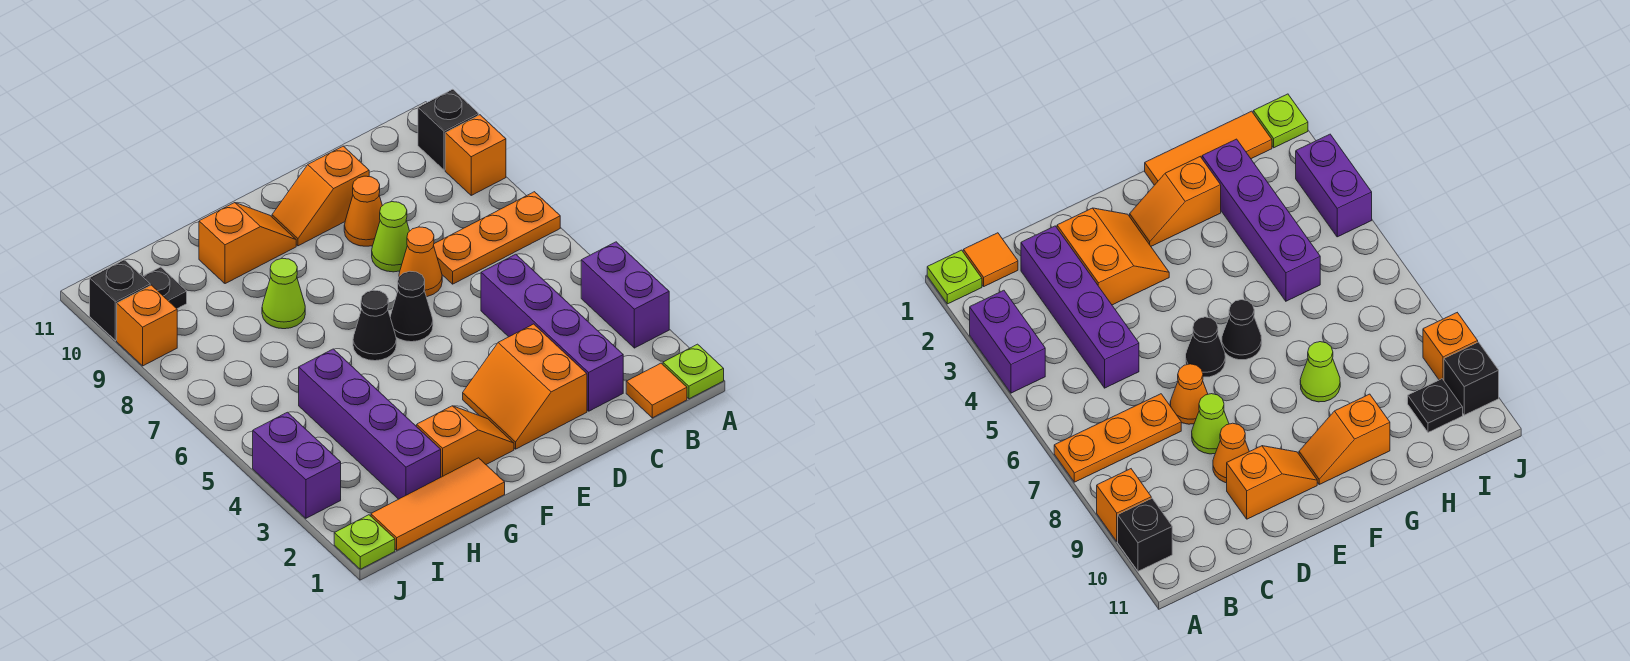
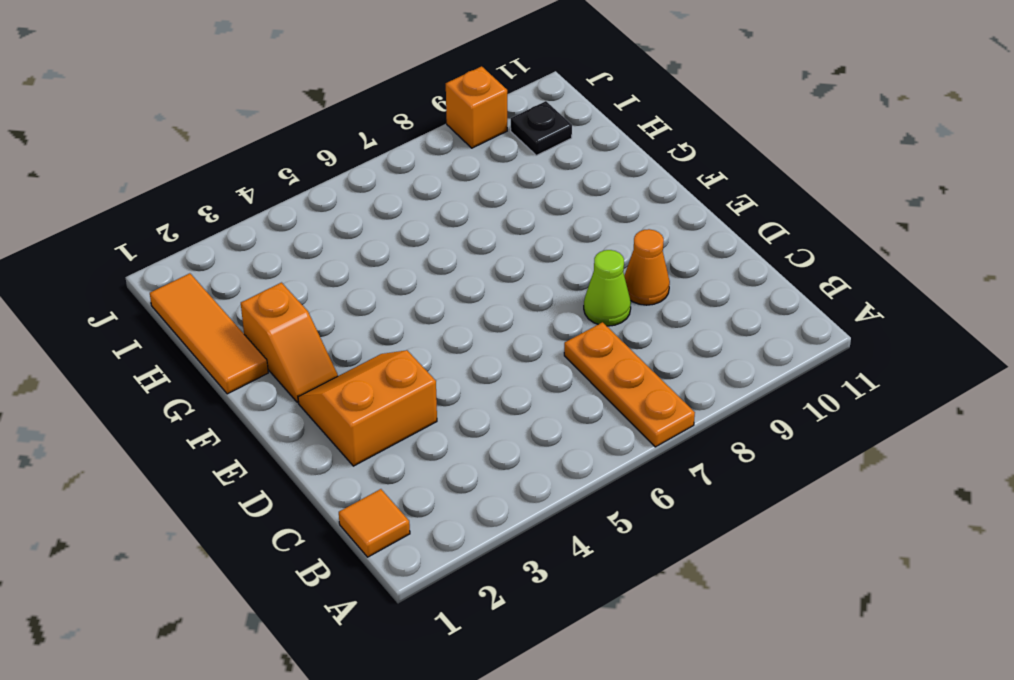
none -> lime 1x1 plate [663,344,724,399]
none -> purple 1x2 brick [581,242,669,348]
none -> orange 1x1 brick [445,115,506,195]

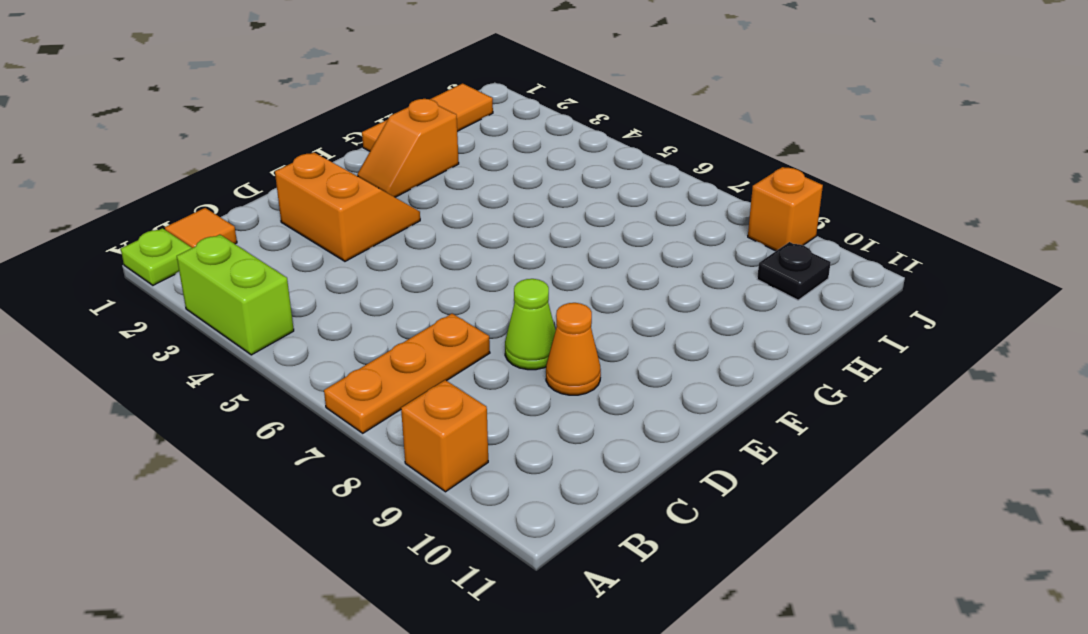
lime 1x2 brick [177,235,294,355] -> purple 1x2 brick [581,242,669,348]
none -> black 1x1 brick [418,89,479,170]
none -> purple 1x4 brick [481,254,623,411]
none -> orange 1x1 cone [399,227,442,297]

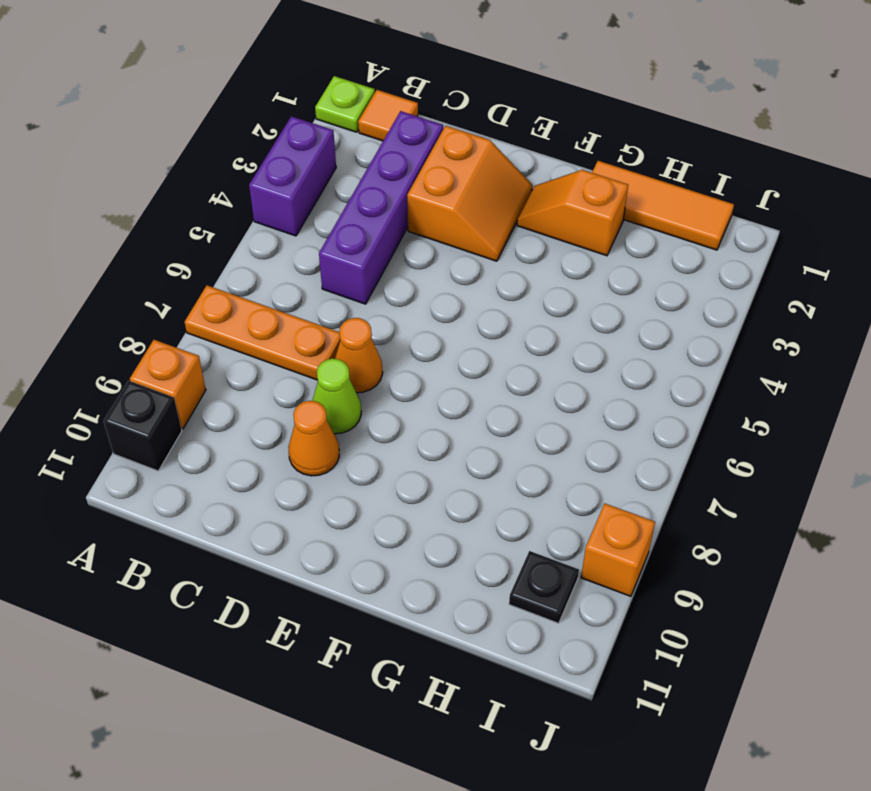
none -> orange 1x2 slope [272,146,369,246]
none -> black 1x1 cone [390,271,433,342]
none -> black 1x1 cone [353,290,396,361]

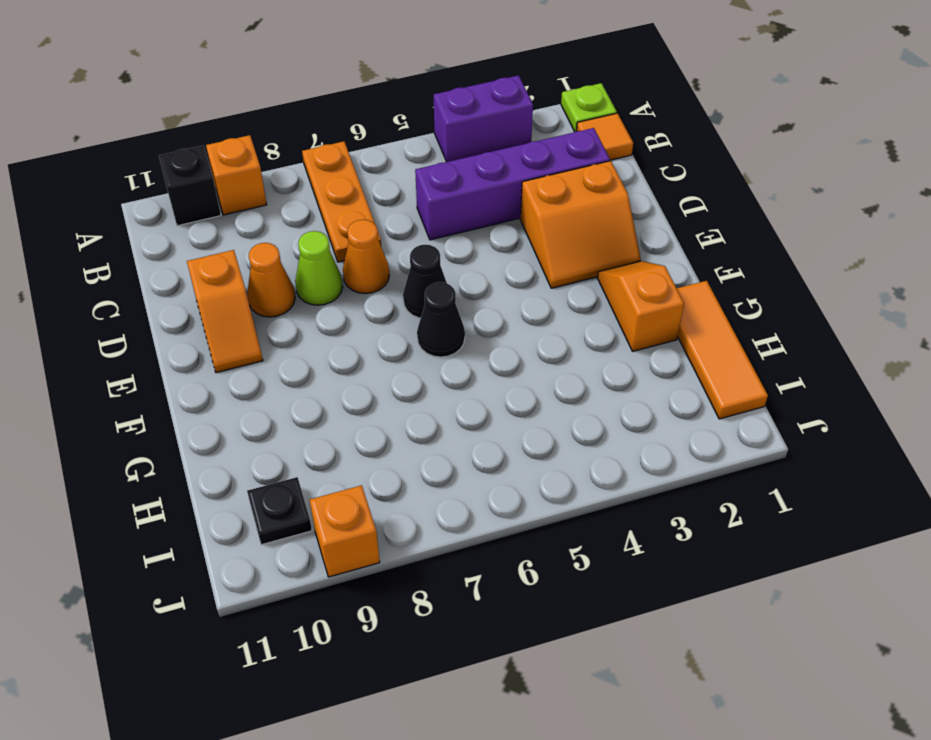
none -> orange 1x2 slope [199,203,296,284]
none -> lime 1x1 cone [262,258,305,329]
none -> purple 1x4 brick [299,349,441,499]

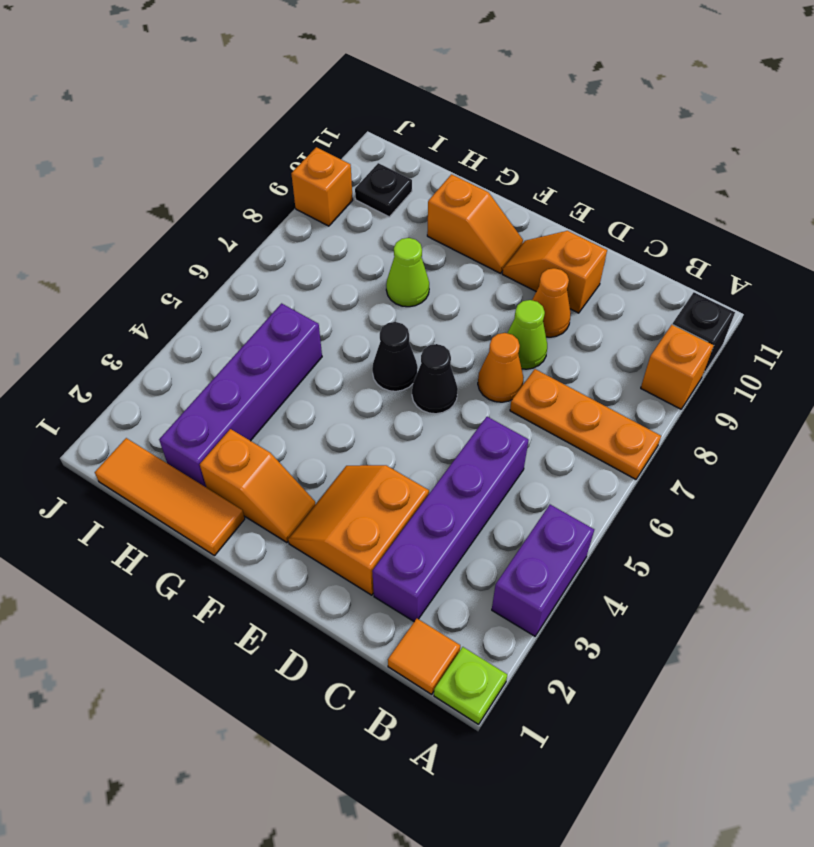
none -> lime 1x1 plate [334,515,395,569]
none -> purple 1x2 brick [253,412,341,518]
none -> black 1x1 brick [90,260,150,341]

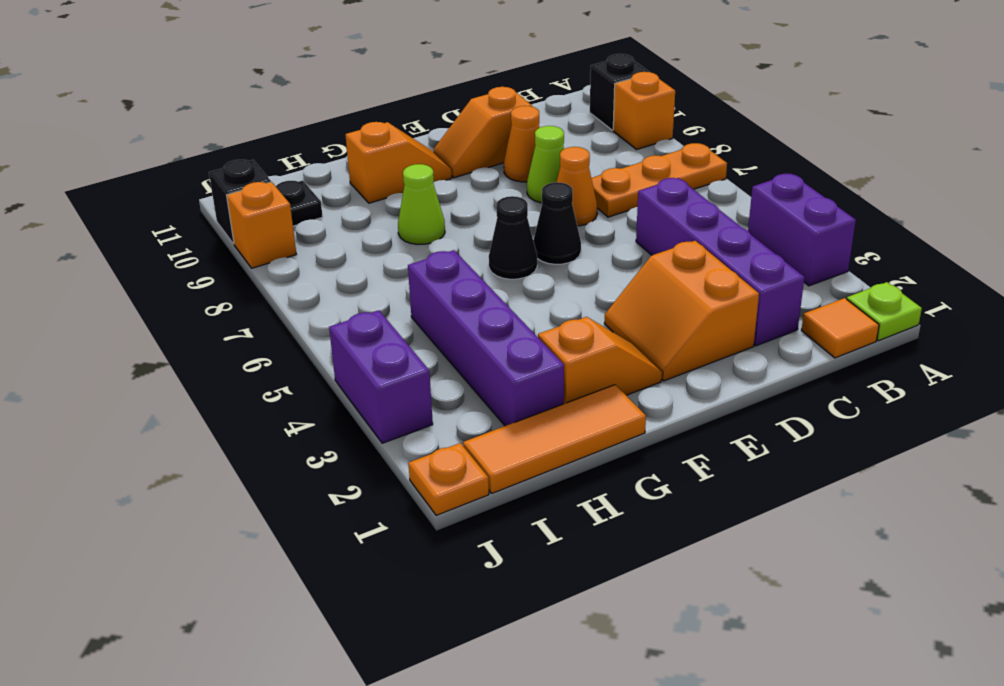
orange 1x1 plate [408,443,489,516] -> lime 1x1 plate [334,515,395,569]

